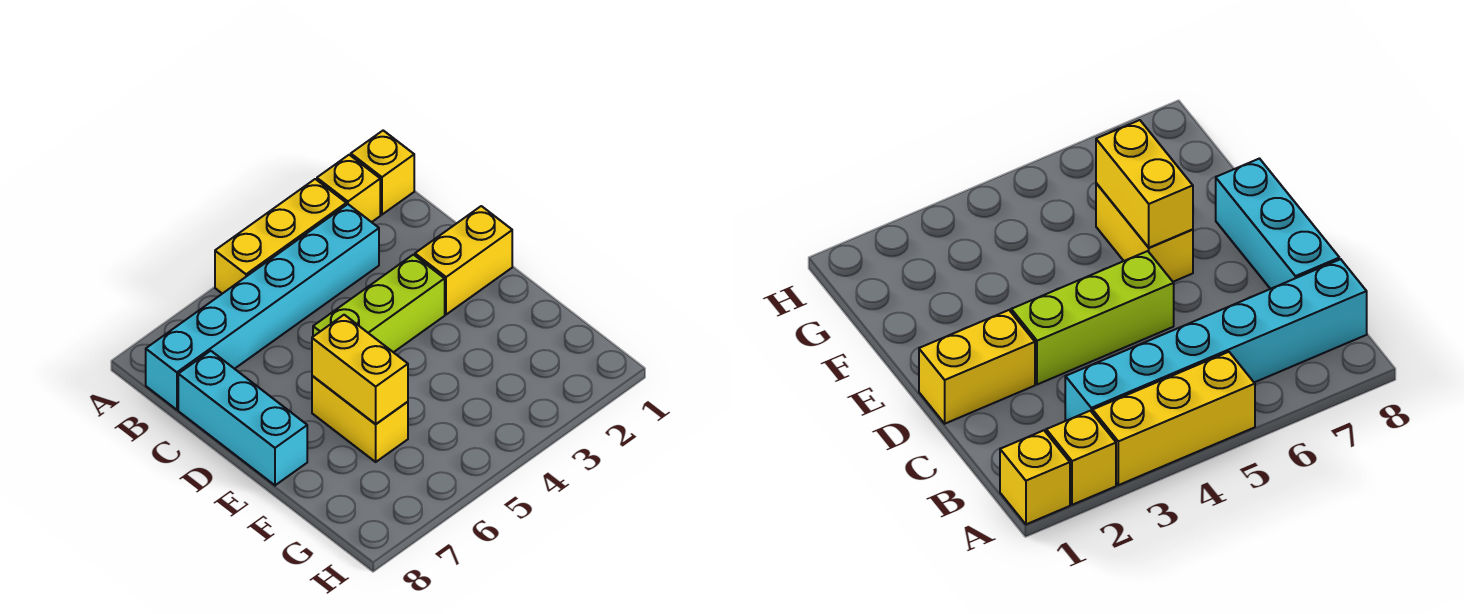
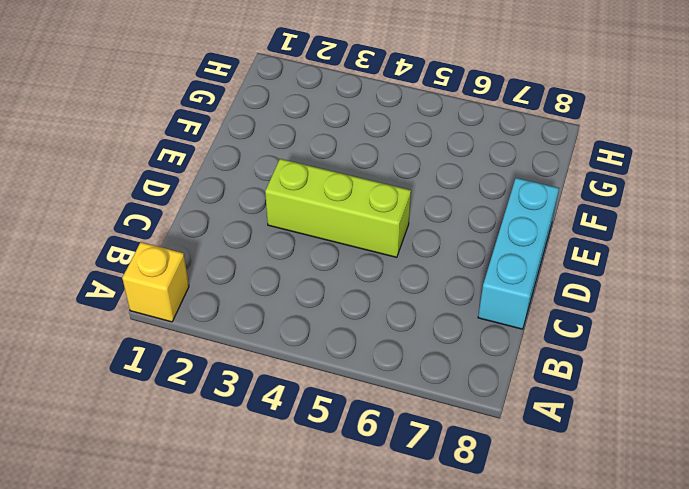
none -> yellow 1x1 brick [317,155,380,222]
none -> yellow 1x3 brick [215,179,346,294]

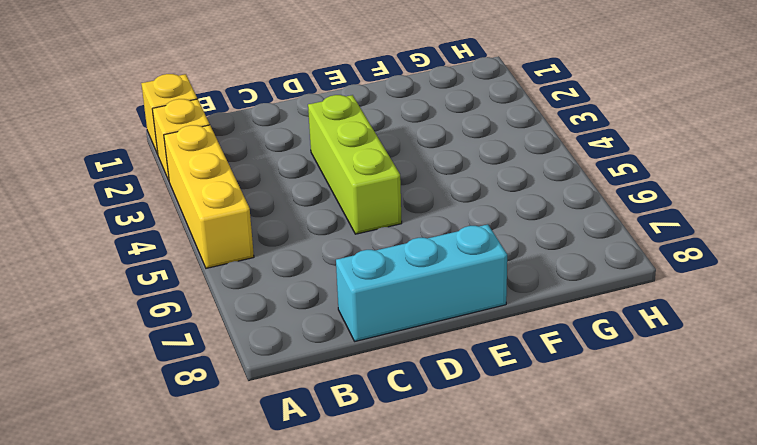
none -> cyan 1x6 brick [146,204,379,410]
none -> yellow 1x2 brick [415,206,512,315]

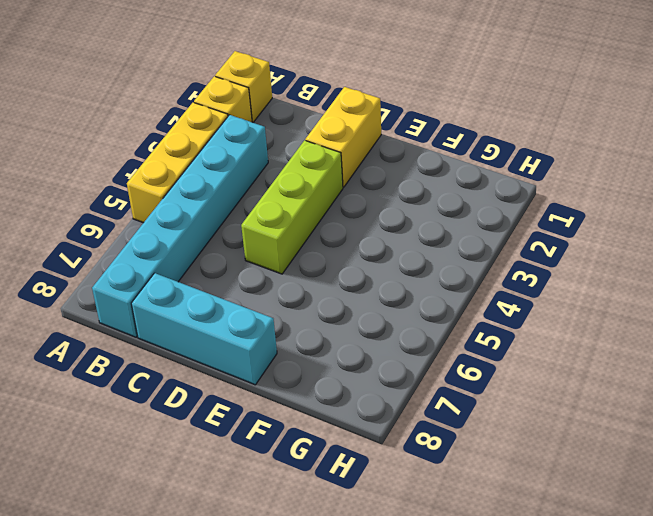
none -> yellow 1x2 brick [312,376,408,462]
none -> yellow 1x2 brick [312,315,408,424]

